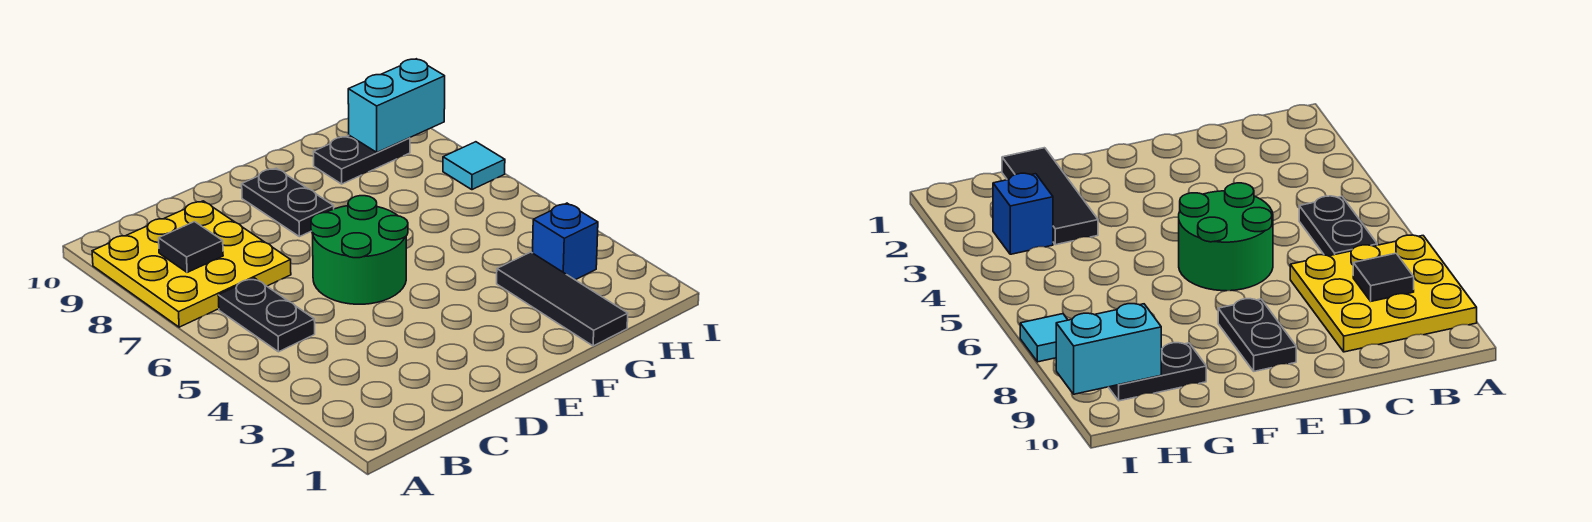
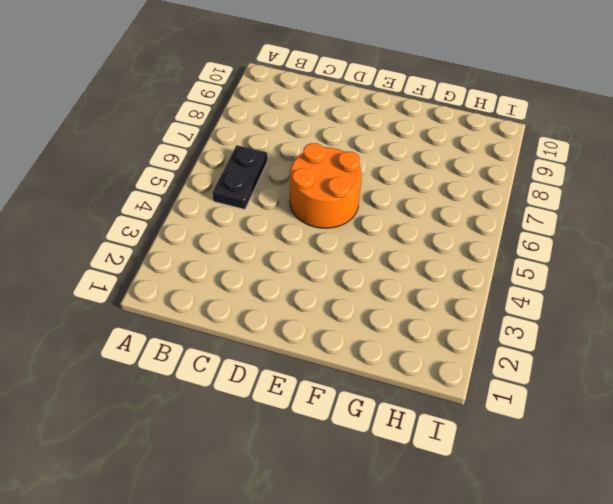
orange 2x2 round brick [290,143,362,228] -> green 2x2 round brick [311,196,408,304]
none -> yellow 3x3 plate [92,201,291,327]
none -> black 1x2 plate [242,168,334,237]

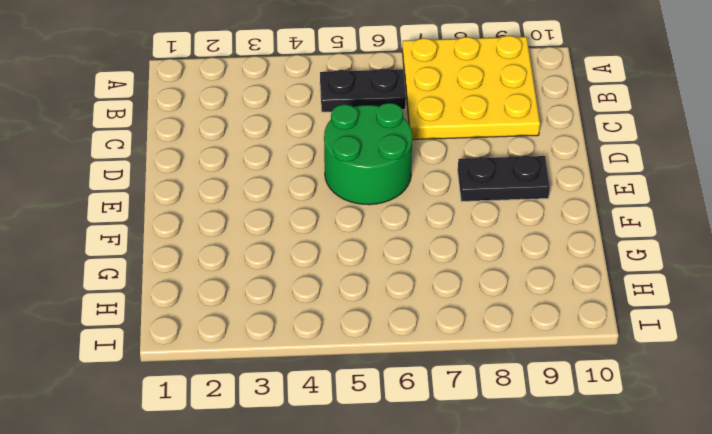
none -> black 1x3 tile [497,252,628,346]
none -> black 1x2 plate [314,135,410,184]

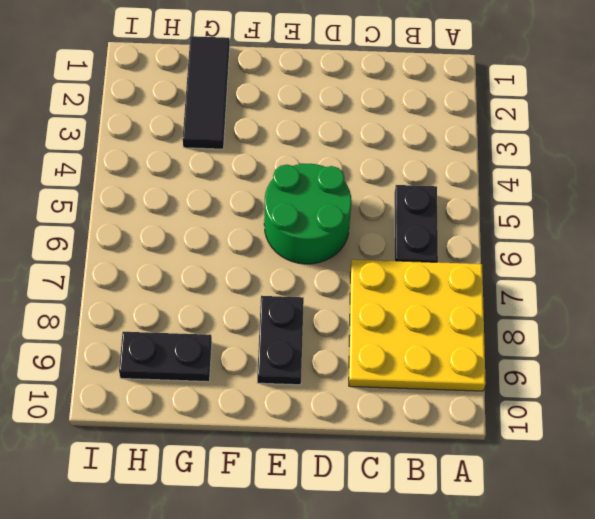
none -> blue 1x1 brick [533,203,598,280]
none -> cyan 1x1 tile [443,142,505,190]

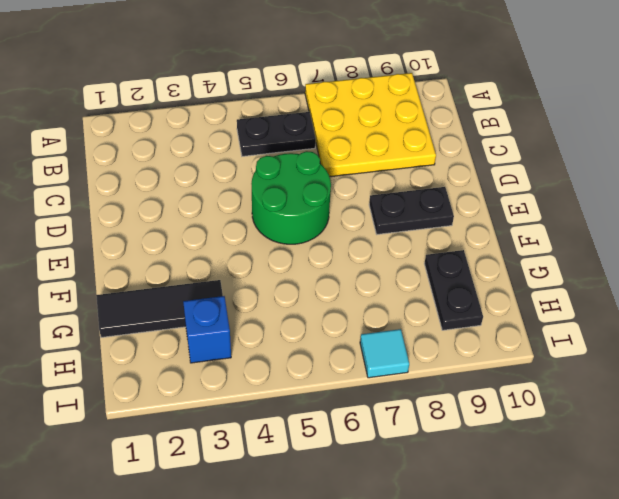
none -> black 1x1 tile [159,222,223,272]
none -> cyan 1x2 brick [348,59,445,152]

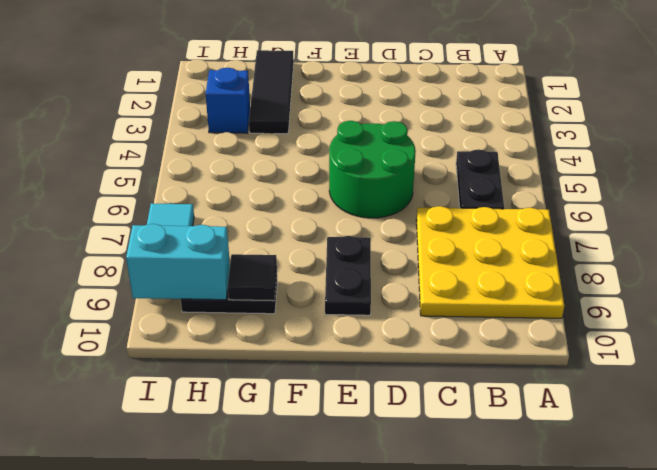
black 1x1 tile [228,254,277,301] -> black 1x1 tile moved to [159,222,223,272]

